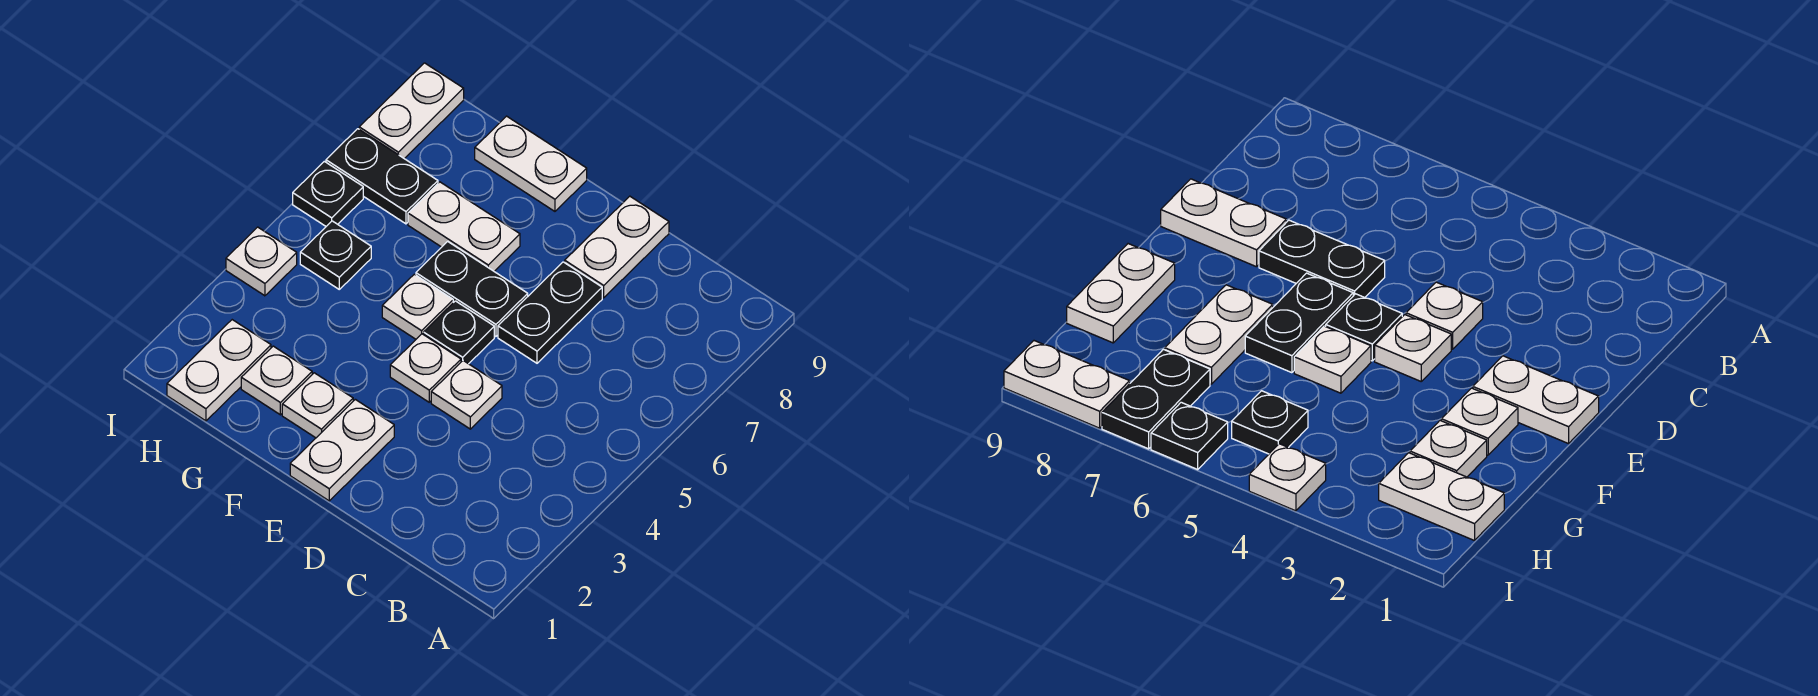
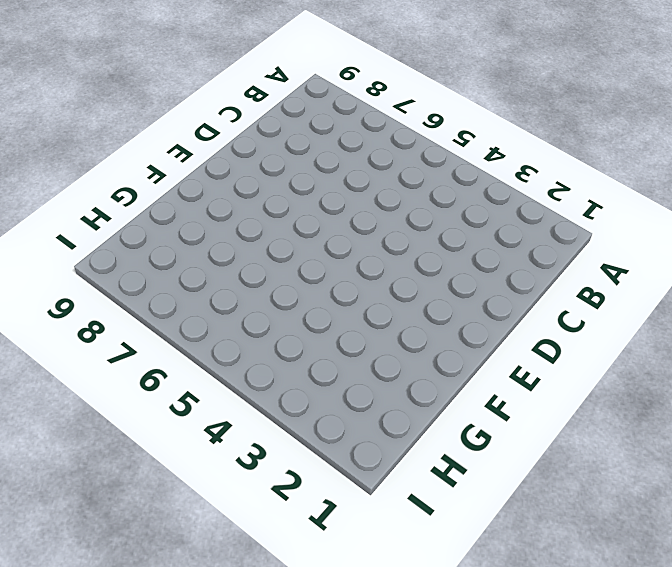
none -> white 1x1 plate [431,361,502,429]
none -> black 1x2 plate [498,262,602,363]
none -> white 1x2 plate [565,196,669,298]

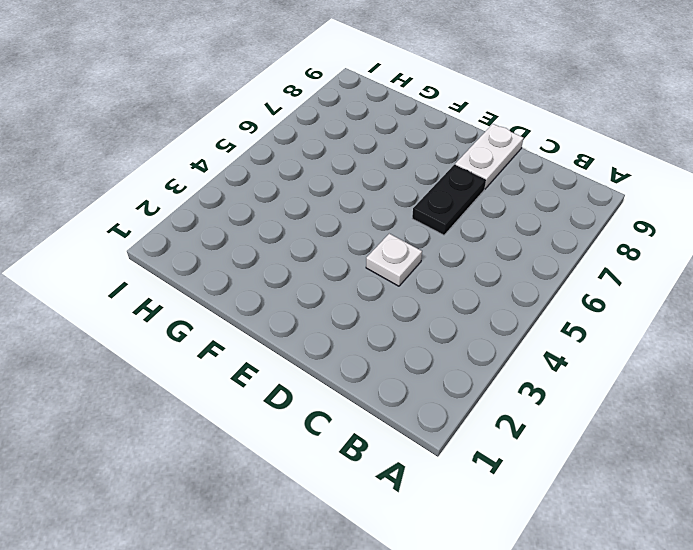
none -> white 1x2 plate [290,399,394,501]
none -> white 1x1 plate [390,334,461,402]
none -> black 1x1 plate [424,301,494,364]

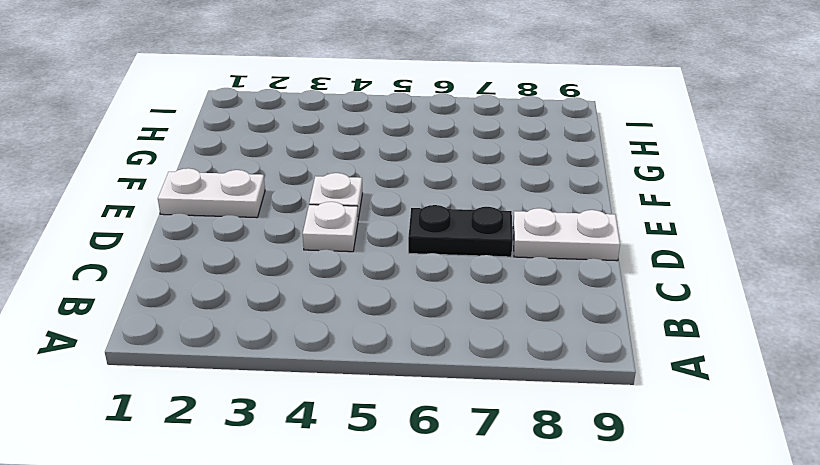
none -> black 1x1 plate [424,301,494,364]
none -> black 1x2 plate [416,241,528,337]
none -> white 1x1 plate [282,373,353,438]

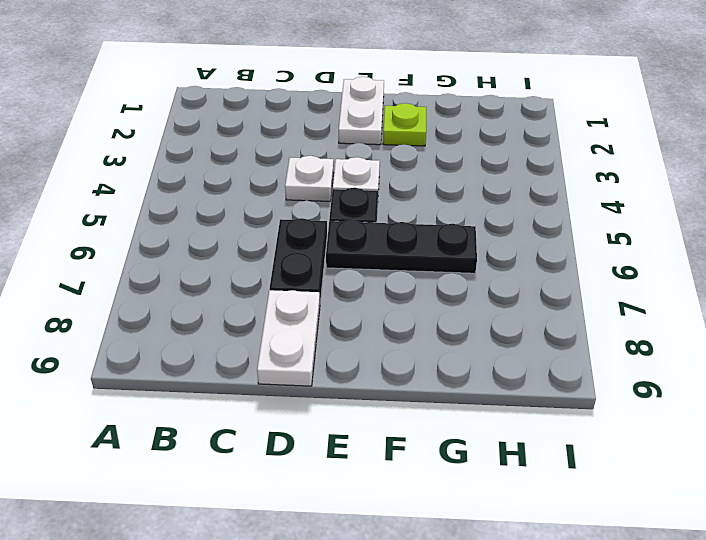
black 1x3 plate [326,220,477,273] -> black 1x2 plate [416,241,528,337]
lime 1x1 plate [383,103,426,146] -> white 1x1 plate [282,373,353,438]
none -> white 1x1 plate [382,274,453,339]
none -> white 1x2 plate [408,182,520,271]
none -> white 1x2 plate [475,116,587,211]

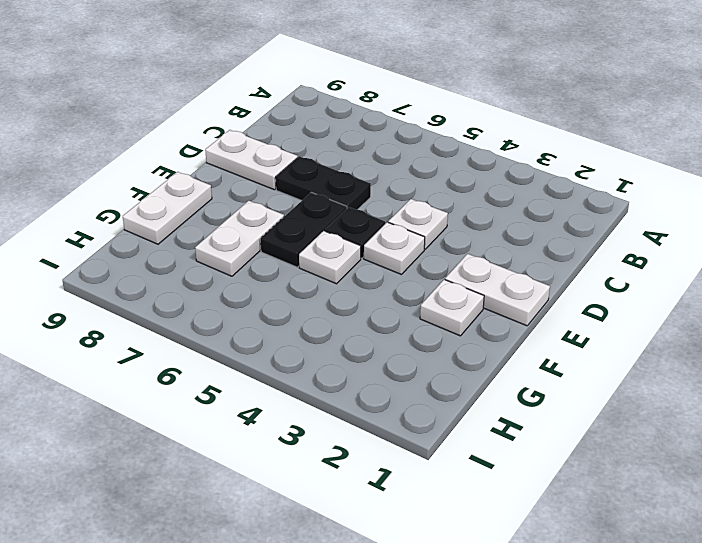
none -> white 1x1 plate [241,346,312,415]
none -> white 1x2 plate [167,320,271,421]
none -> black 1x1 plate [300,221,371,289]

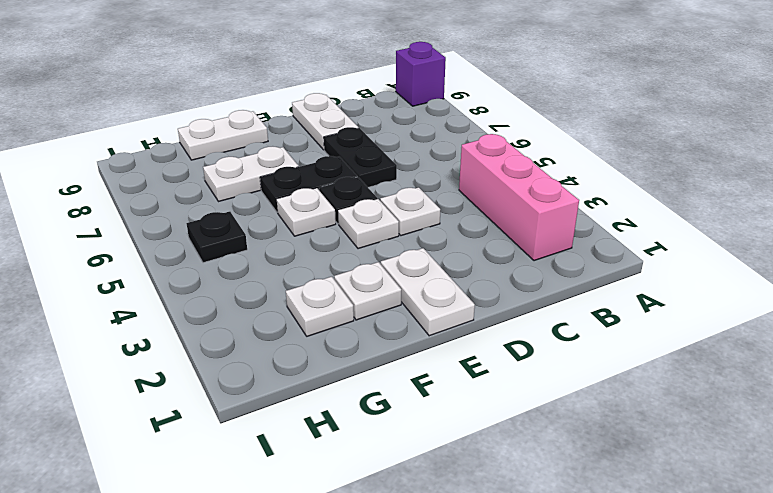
purple 1x1 brick [396,42,446,106] -> none
pink 1x3 brick [459,134,579,261] -> none
none -> white 1x2 plate [167,320,271,421]
none -> black 1x2 plate [326,129,438,224]
none -> white 1x1 plate [226,227,297,296]

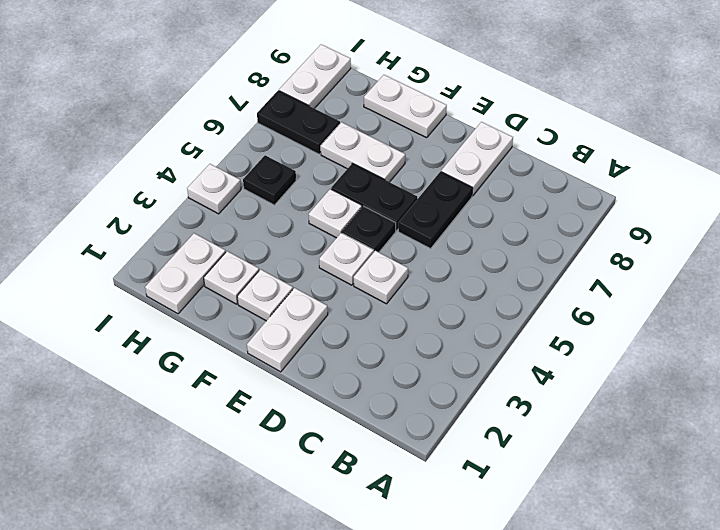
none -> black 1x1 plate [293,161,363,226]

